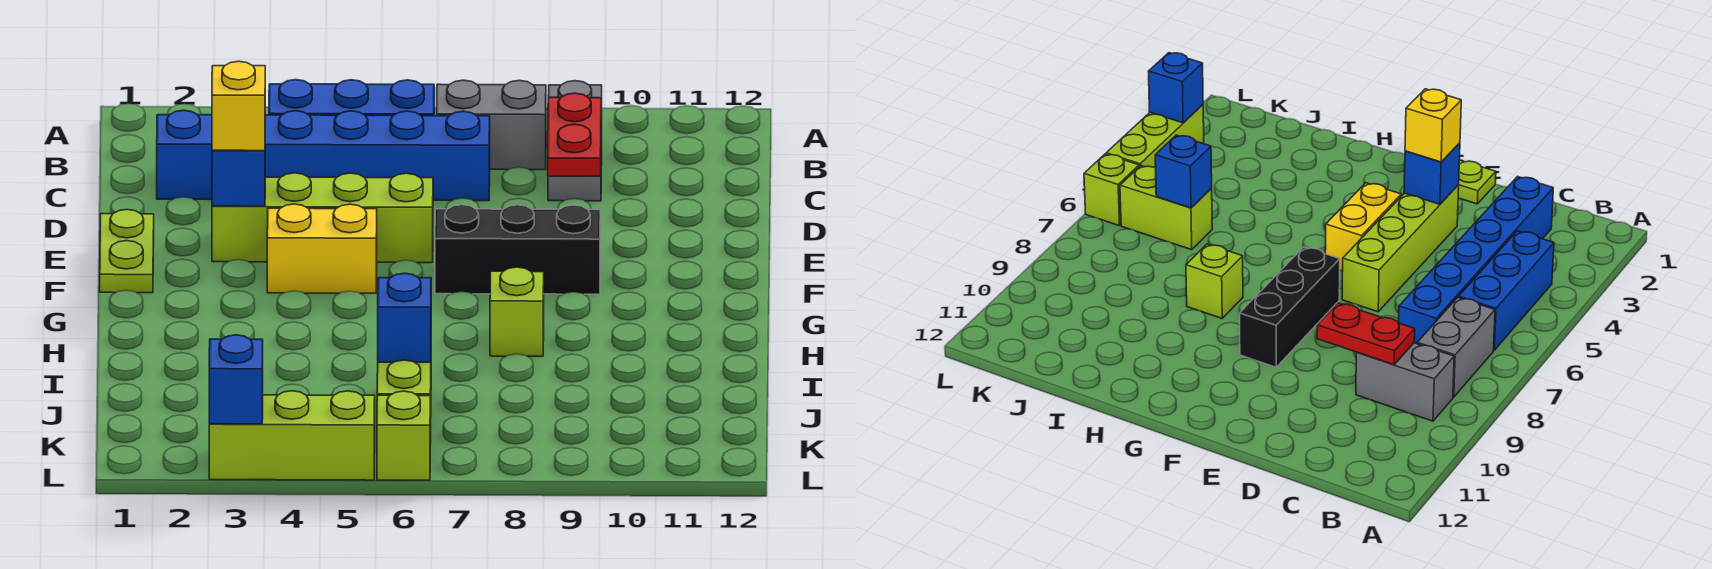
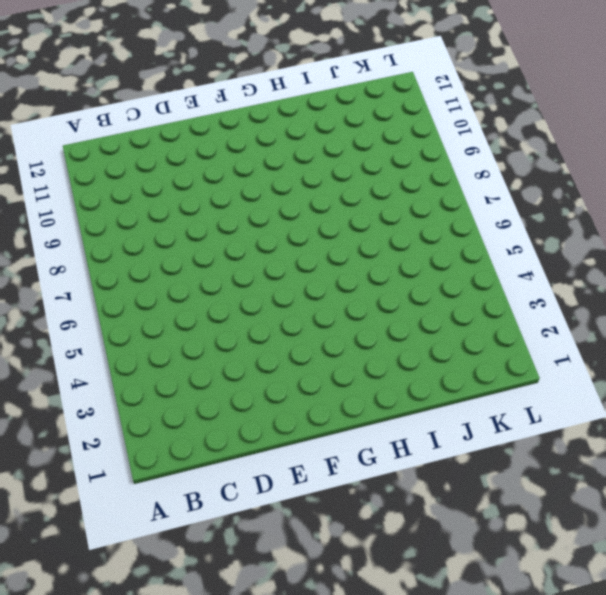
none -> blue 1x3 brick [269,80,434,116]
none -> grey 1x2 brick [437,80,546,170]
none -> grey 1x2 brick [548,81,602,201]

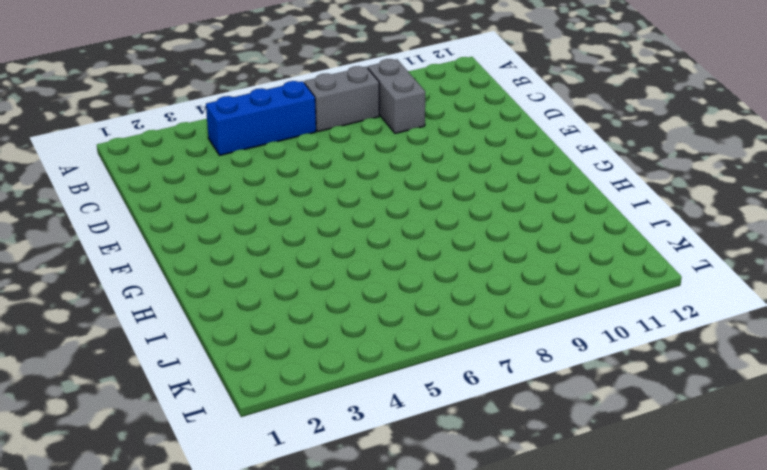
none -> blue 1x6 brick [157,110,490,201]
none -> lime 1x2 plate [100,210,154,293]
none -> lime 1x4 brick [212,173,433,263]

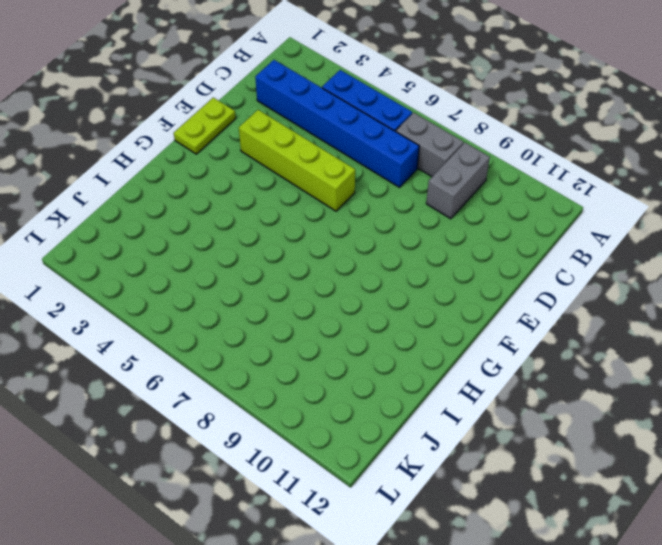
none -> yellow 1x2 brick [267,204,377,293]
none -> black 1x3 brick [435,205,600,294]
none -> lime 1x1 brick [490,267,544,356]

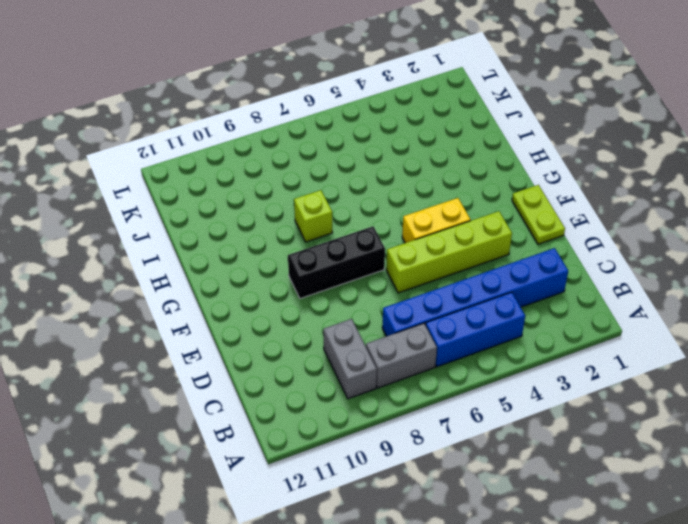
none -> lime 1x2 brick [377,360,431,444]
none -> lime 1x3 brick [209,391,375,480]
none -> lime 1x1 brick [377,391,430,480]

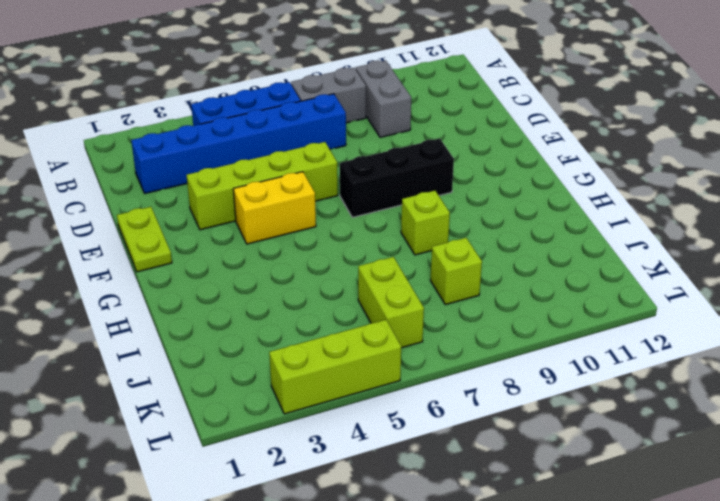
lime 1x1 brick [430,238,482,305] -> lime 1x1 brick moved to [377,391,430,480]
none -> red 1x2 plate [548,93,601,176]
none -> blue 1x1 brick [212,150,265,206]
none -> blue 1x1 brick [378,273,431,362]

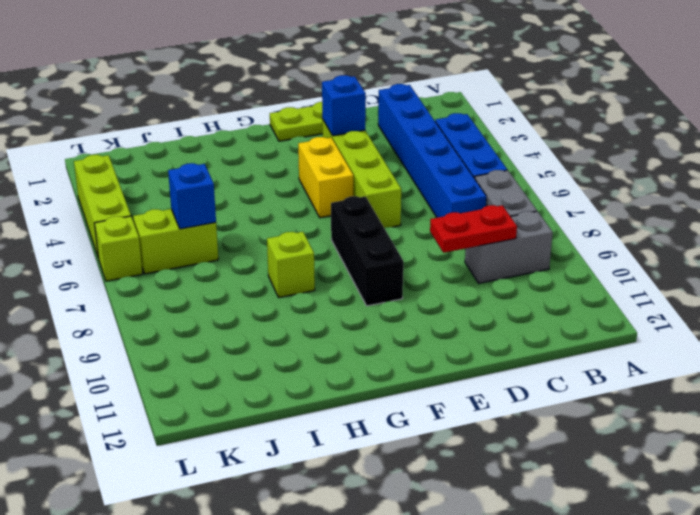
none -> blue 1x1 brick [209,335,263,424]
none -> yellow 1x1 brick [212,61,265,151]

